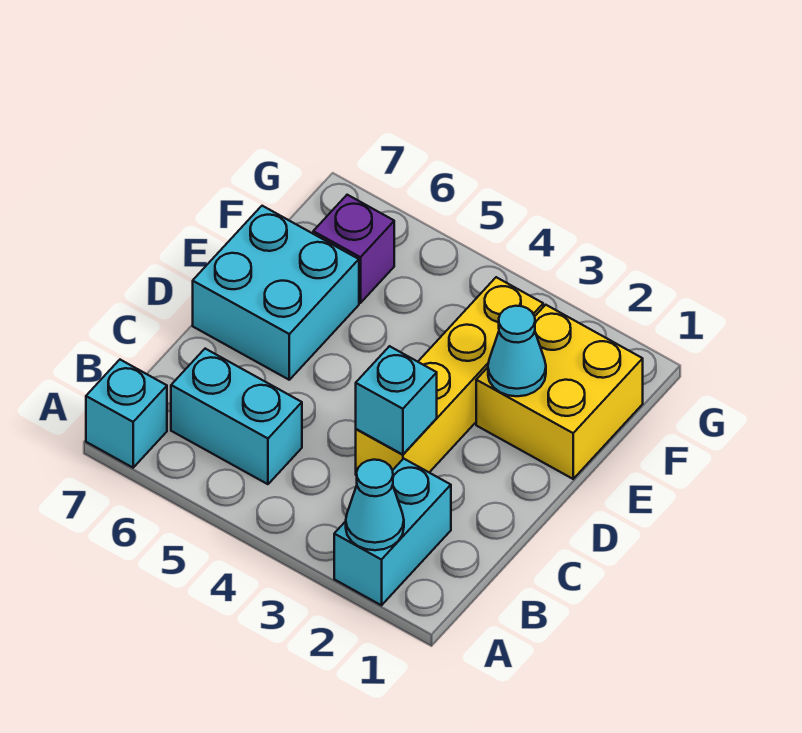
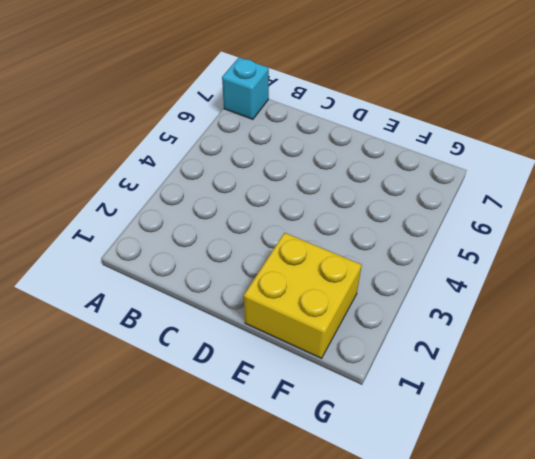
none -> cyan 1x2 brick [334,459,451,605]
none -> cyan 1x2 brick [171,349,302,484]

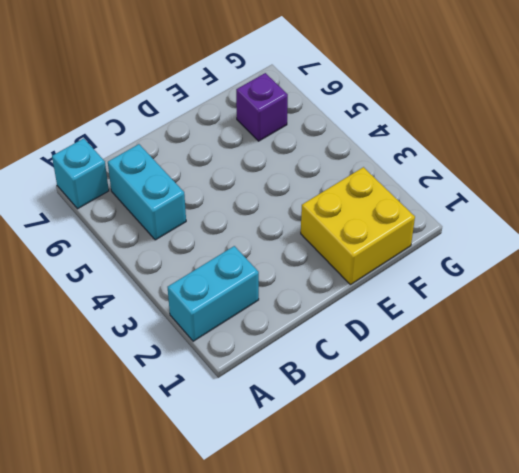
none -> yellow 1x4 brick [356,277,543,475]
none -> cyan 2x2 brick [193,206,359,380]

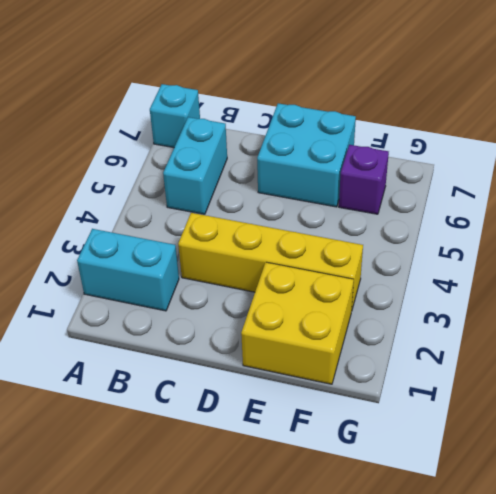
none -> cyan 1x1 cone [346,460,404,550]
none -> cyan 1x1 brick [356,346,437,455]

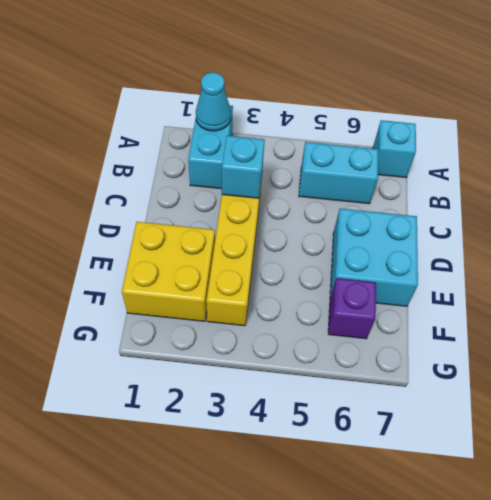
none -> cyan 1x1 cone [488,306,546,396]

